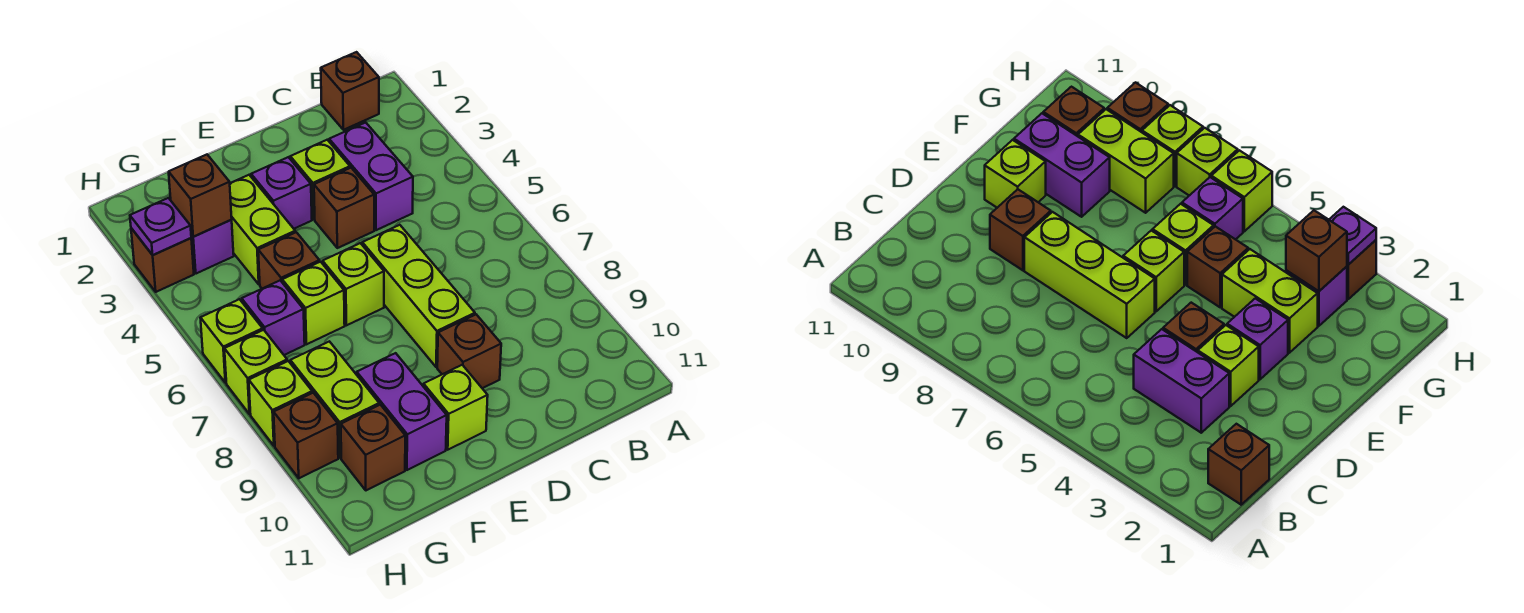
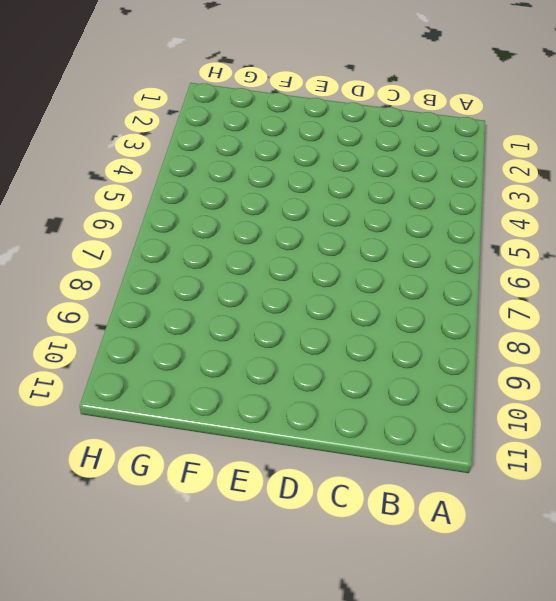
none -> brown 1x1 brick [321,52,379,130]
none -> purple 1x2 brick [329,122,413,230]
none -> lime 1x1 brick [290,140,350,219]

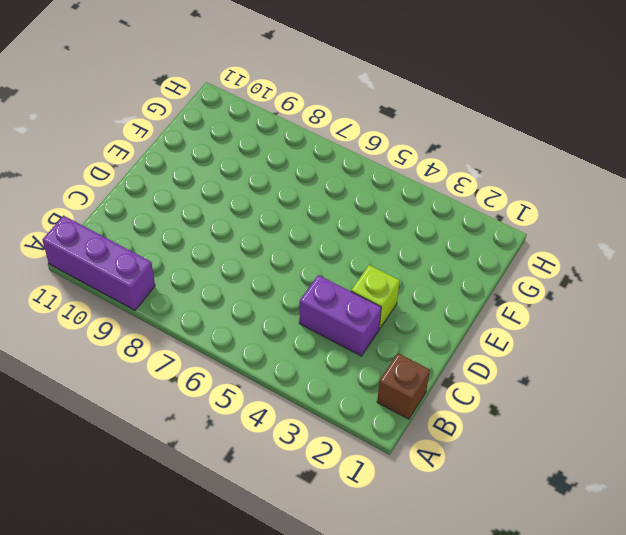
purple 1x3 brick [42,216,155,310] -> none
none -> brown 1x1 brick [314,168,374,248]
none -> lime 1x3 brick [362,225,475,367]
none -> brown 1x1 brick [437,315,501,388]

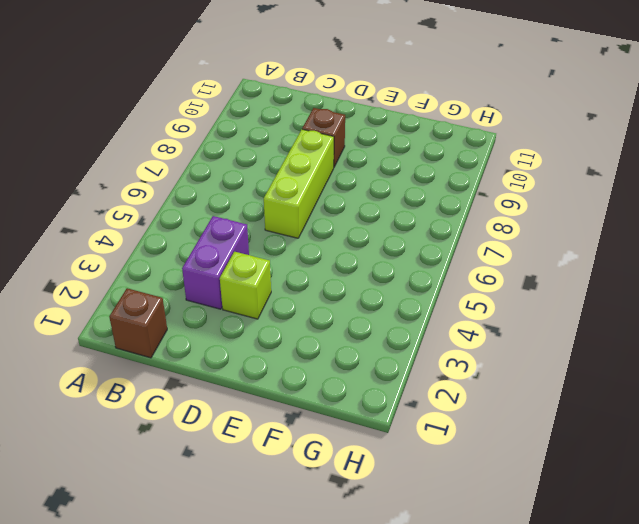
none -> brown 1x1 brick [314,168,374,248]
none -> purple 1x1 brick [251,157,312,229]
none -> lime 1x1 brick [323,243,384,325]

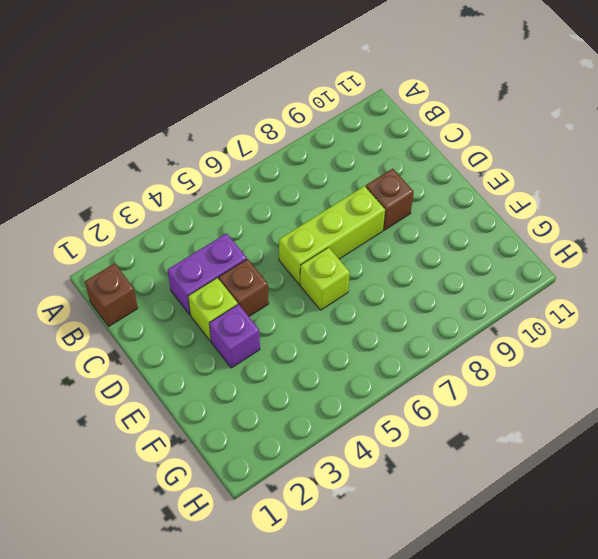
none -> lime 1x1 brick [424,365,488,450]
none -> lime 1x2 brick [230,175,295,284]
none -> brown 1x1 brick [258,232,319,289]

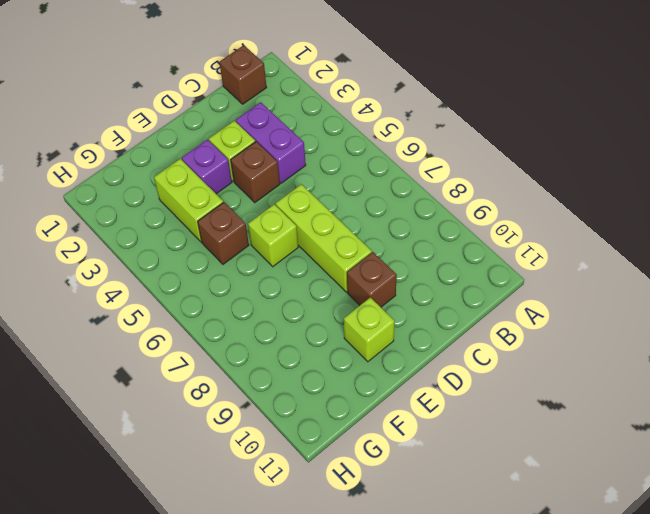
none -> lime 1x1 brick [282,262,345,344]
none -> purple 1x2 brick [357,353,447,470]
none -> purple 1x1 brick [191,220,234,274]

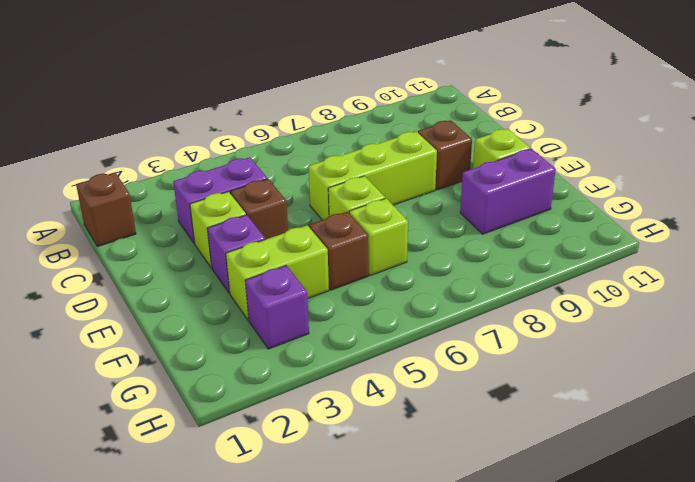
none -> purple 1x1 brick [242,281,305,355]
none -> lime 1x2 brick [290,341,379,458]
none -> brown 1x1 brick [341,405,405,490]

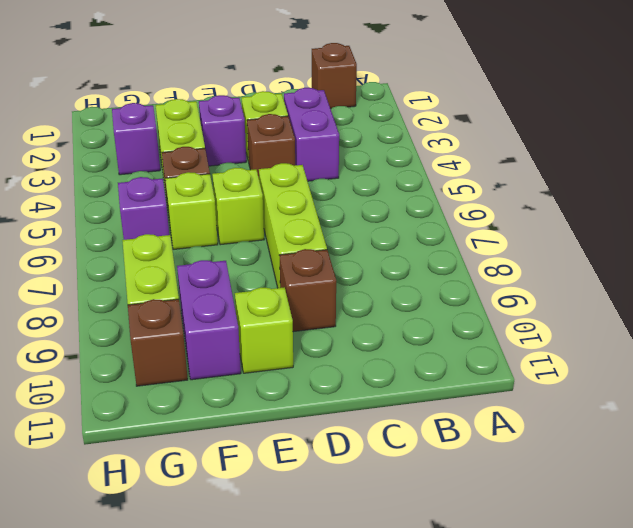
none -> brown 1x1 brick [131,228,194,292]
none -> lime 1x1 brick [201,299,263,383]
none -> lime 1x1 brick [224,330,287,414]

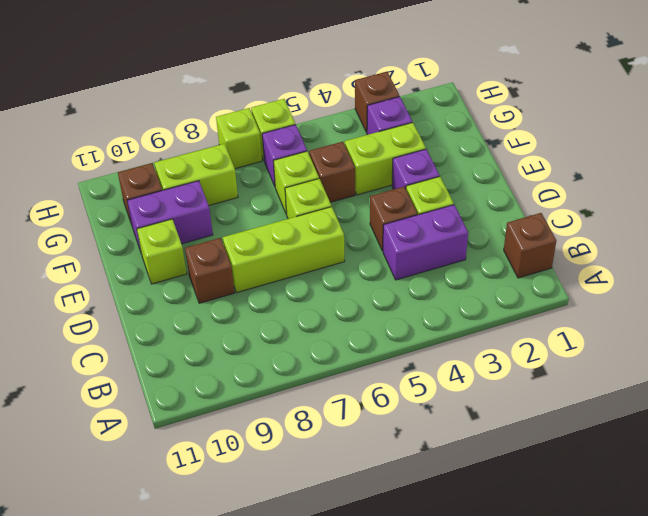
none -> lime 1x1 brick [249,361,312,446]
none -> brown 1x1 brick [274,393,338,478]
none -> brown 1x1 brick [169,155,232,237]

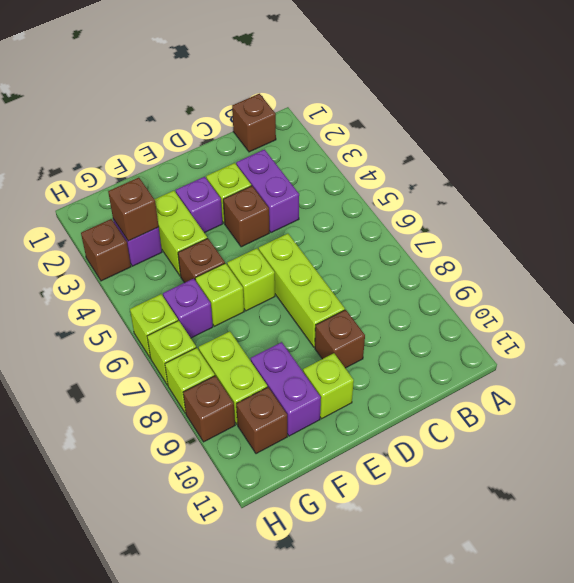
none -> purple 1x1 plate [130,198,191,255]

